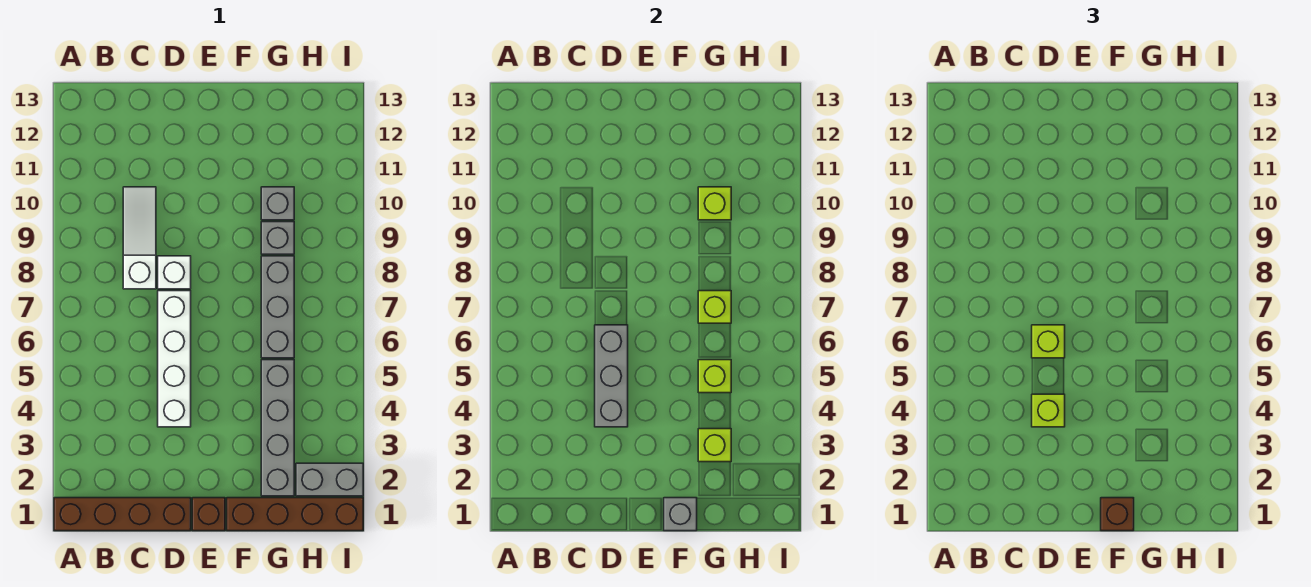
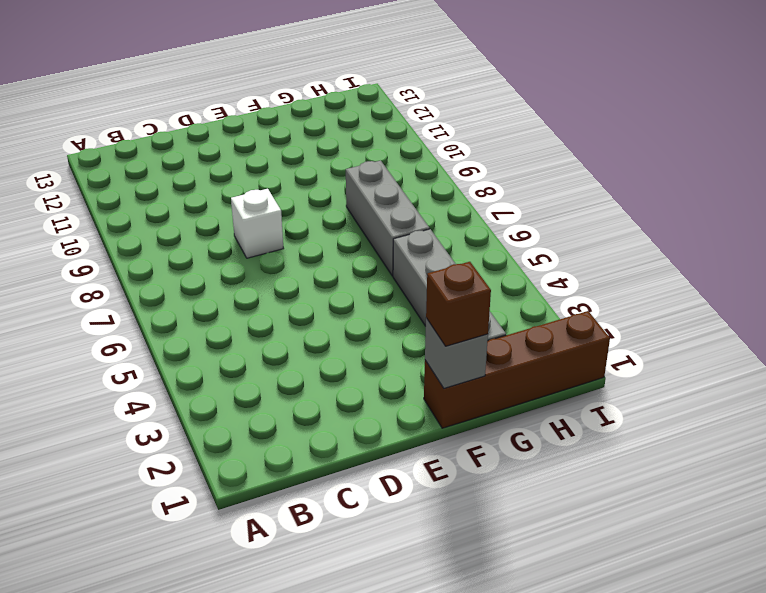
none -> brown 1x4 brick [54,498,191,531]
none -> white 1x3 slope [123,187,156,289]
none -> white 1x4 brick [158,291,191,427]

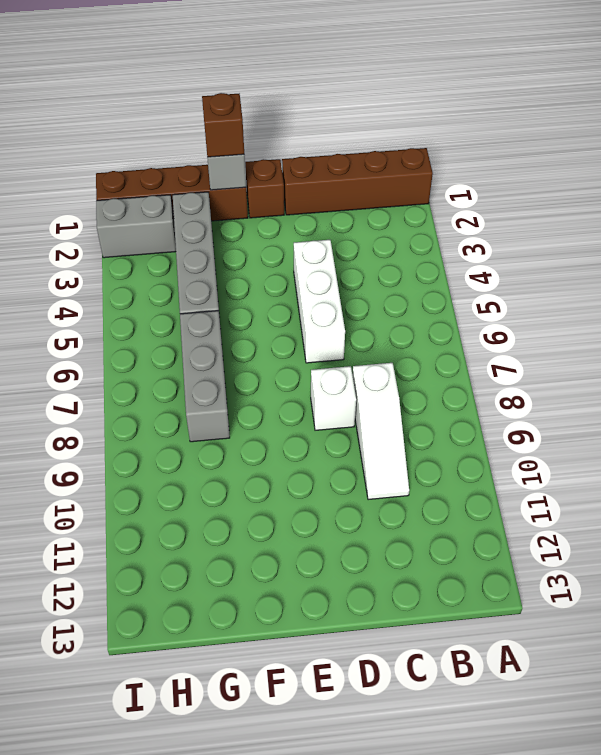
white 1x3 brick [294,240,345,363] -> white 1x4 brick [158,291,191,427]
none -> grey 1x1 brick [261,222,294,254]
none -> grey 1x1 brick [261,187,294,220]
none -> grey 1x3 brick [595,325,628,427]

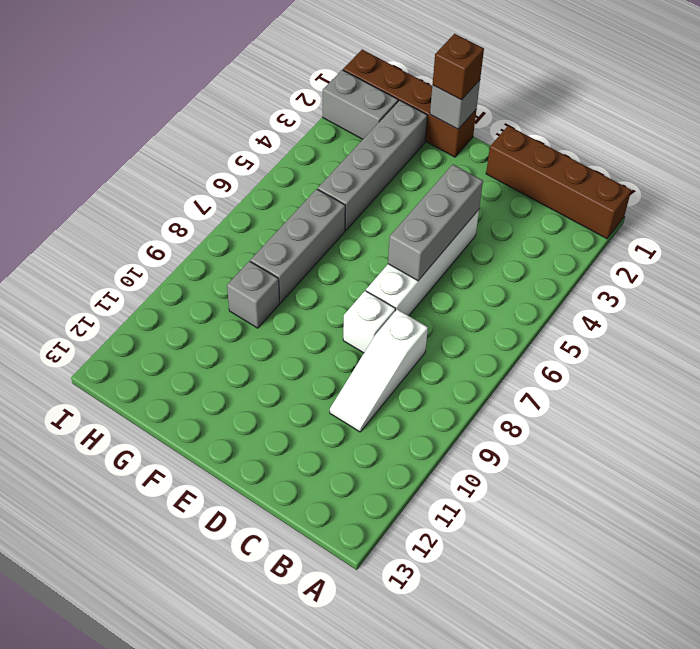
none -> brown 1x1 brick [192,498,225,531]
none -> grey 1x1 brick [261,187,294,220]
none -> lime 1x1 brick [698,429,731,462]

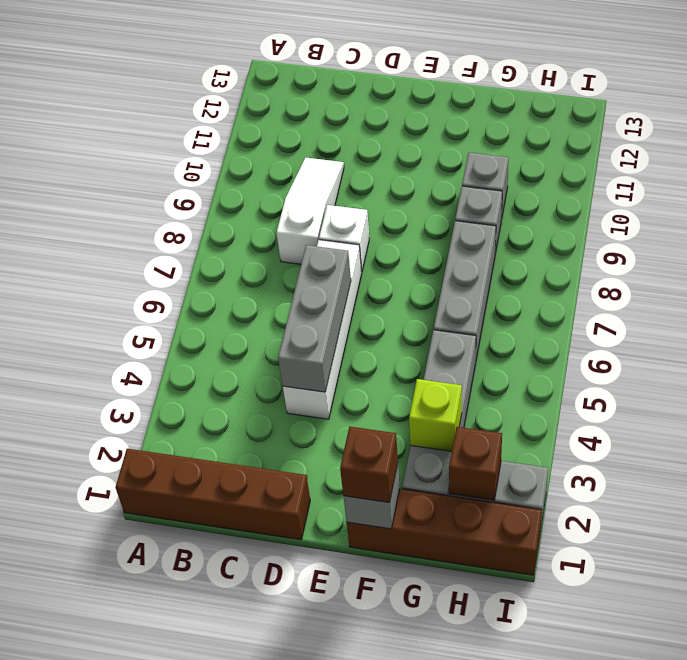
brown 1x1 brick [449,427,502,500] -> brown 1x1 brick moved to [192,498,225,531]
none -> lime 1x1 brick [698,360,731,393]
none -> lime 1x1 brick [698,291,731,323]
none -> lime 1x1 brick [698,187,731,220]

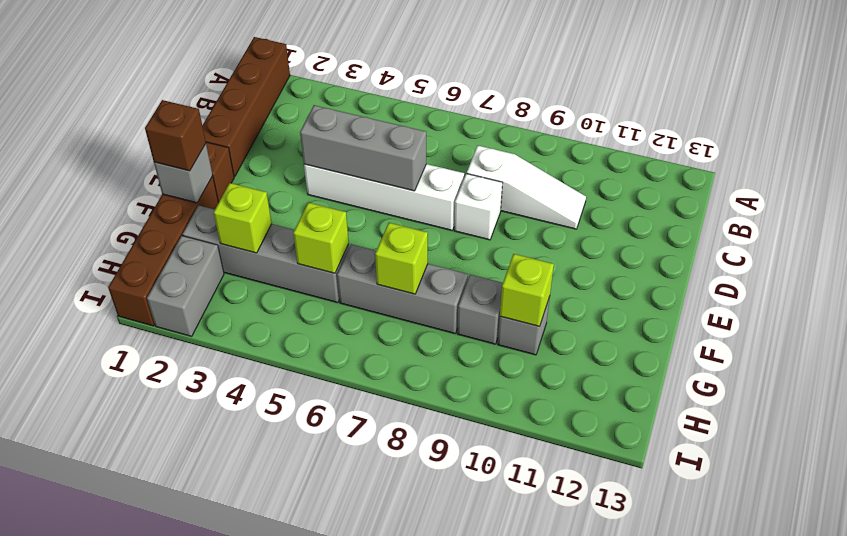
none -> lime 1x1 brick [1032,394,1065,427]
none -> lime 1x1 brick [1032,325,1065,358]

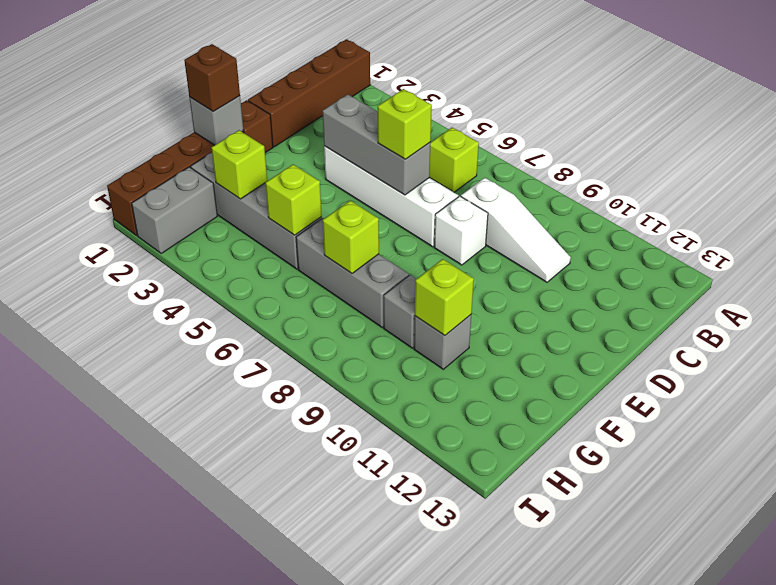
lime 1x1 brick [429,128,479,192] -> lime 1x1 brick moved to [1032,394,1065,427]

